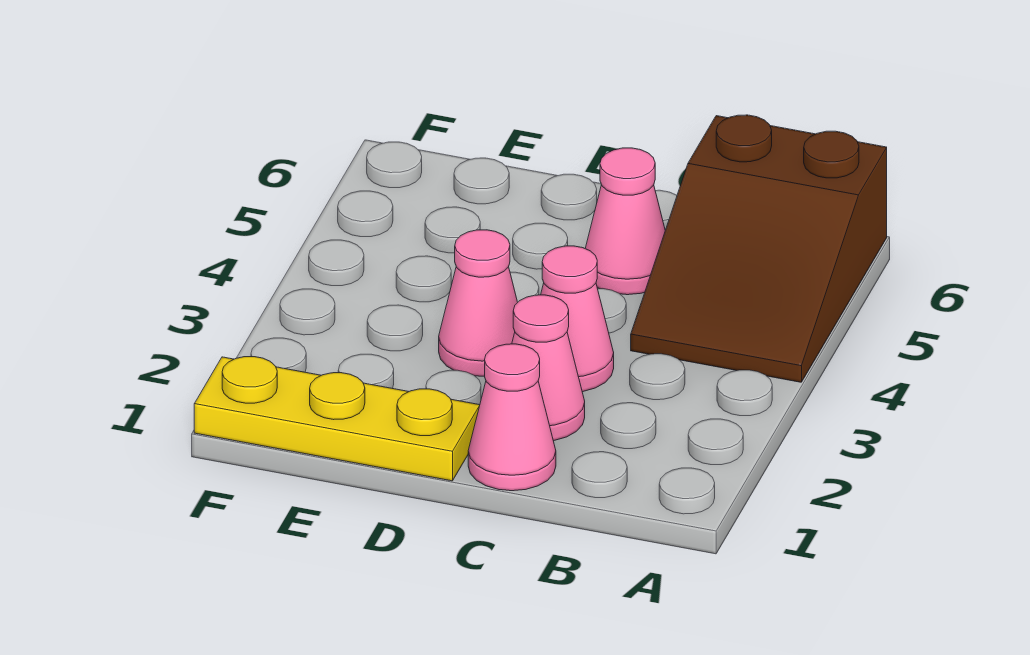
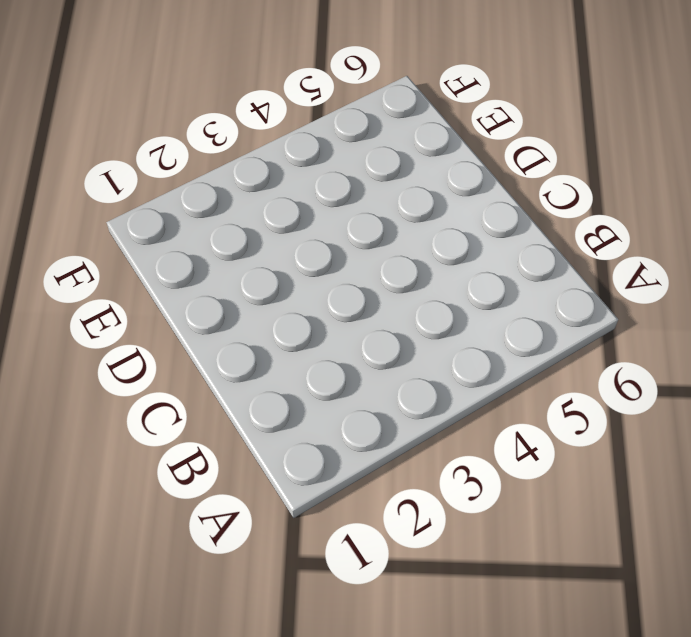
none -> brown 2x3 slope [631,115,887,382]
none -> pink 1x1 cone [468,344,556,491]

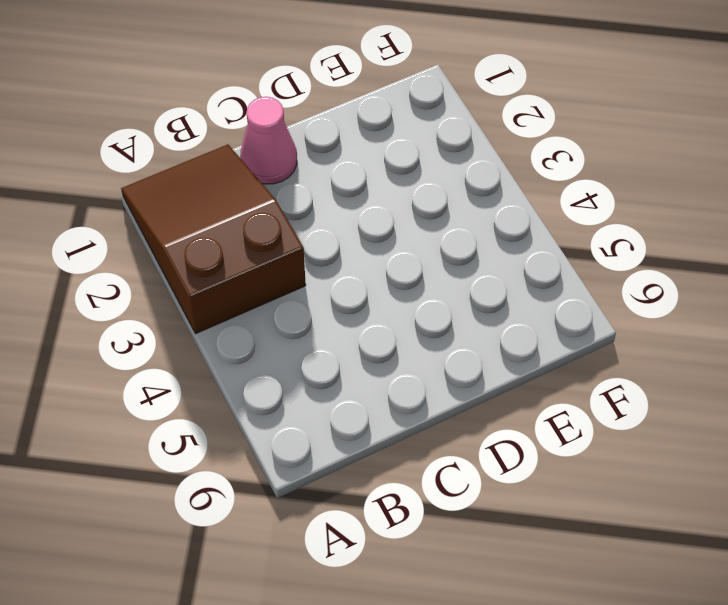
brown 2x3 slope [121,144,306,334] -> brown 2x3 slope moved to [631,115,887,382]
none -> pink 1x1 cone [512,295,585,441]
none -> pink 1x1 cone [541,246,614,392]

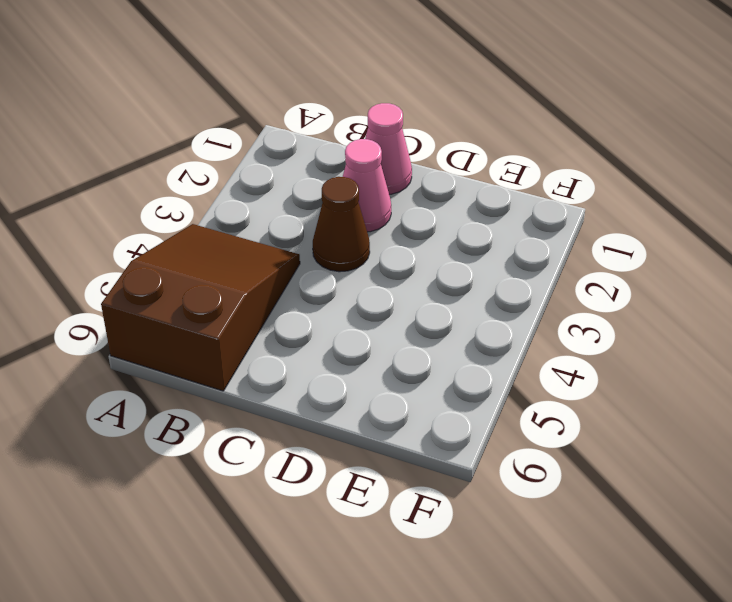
brown 1x1 cone [313,177,370,272] -> pink 1x1 cone [541,246,614,392]
none -> pink 1x1 cone [585,148,665,295]
none -> yellow 1x3 plate [194,357,480,481]

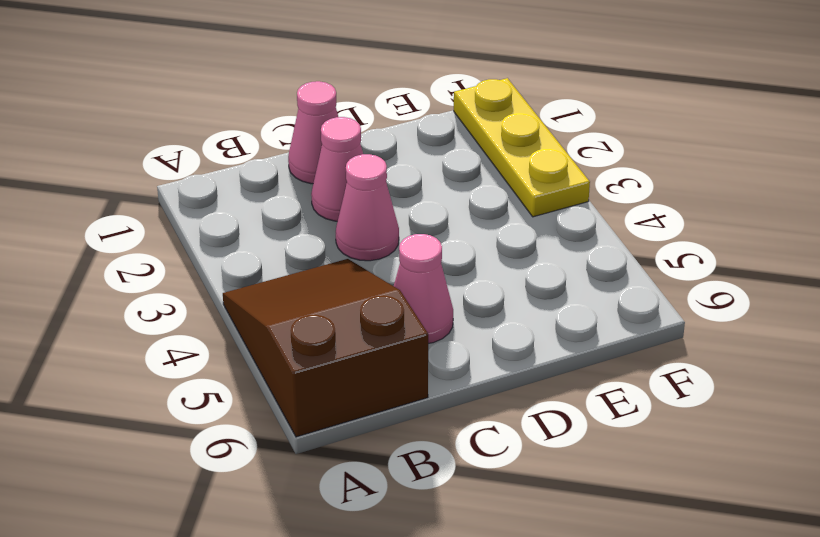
yellow 1x3 plate [454,78,590,217] -> yellow 1x3 plate turned to [194,357,480,481]
none -> pink 1x1 cone [439,230,518,376]

